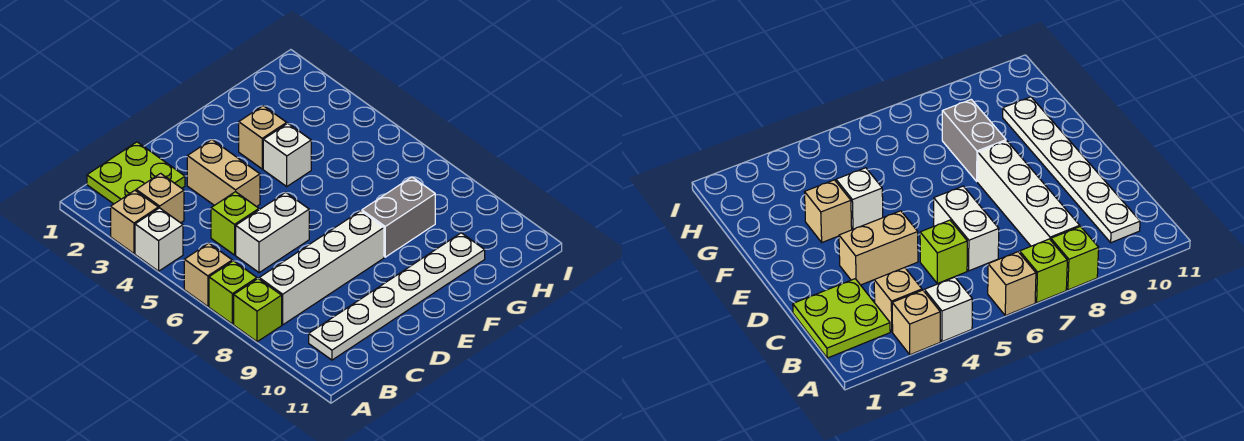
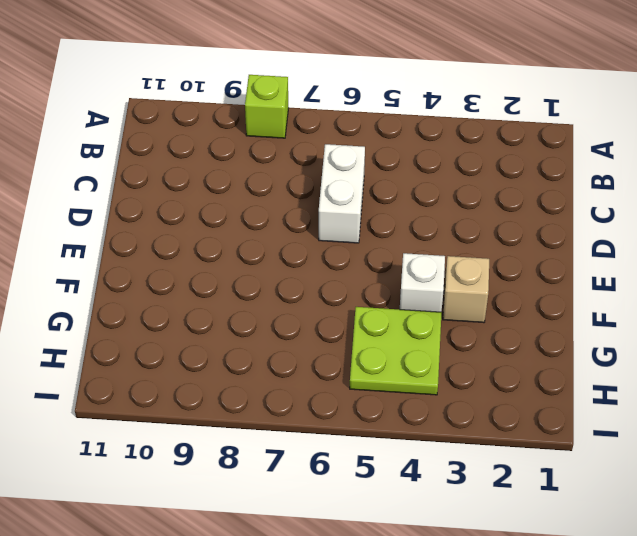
lime 2x2 plate [350,307,442,395] -> lime 2x2 plate moved to [87,142,185,204]
none -> tan 1x1 brick [111,191,158,253]
none -> white 1x1 brick [135,208,183,271]
none -> tan 1x1 brick [184,243,232,306]

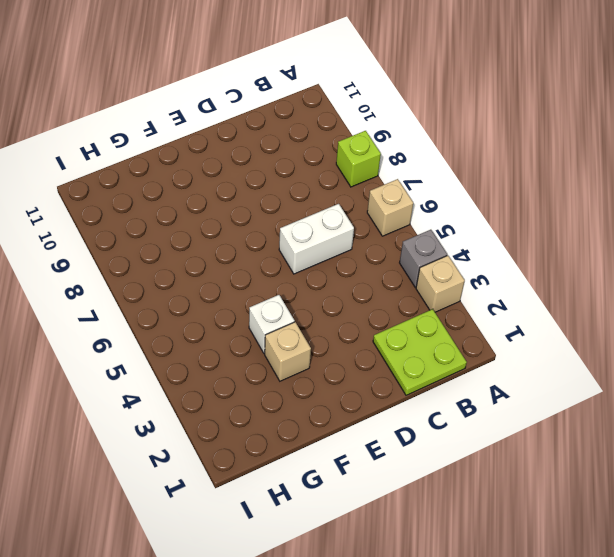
grey 1x1 brick [400,230,447,287] -> white 1x1 brick [135,208,183,271]
none -> lime 1x1 brick [209,261,257,324]
none -> tan 1x1 brick [136,173,184,223]
none -> white 1x4 brick [259,211,384,325]

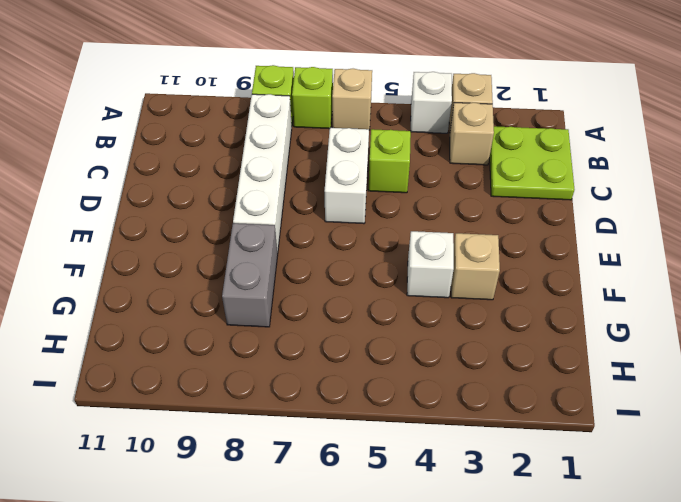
none -> white 1x6 plate [309,233,485,360]
none -> tan 1x2 brick [187,140,260,207]

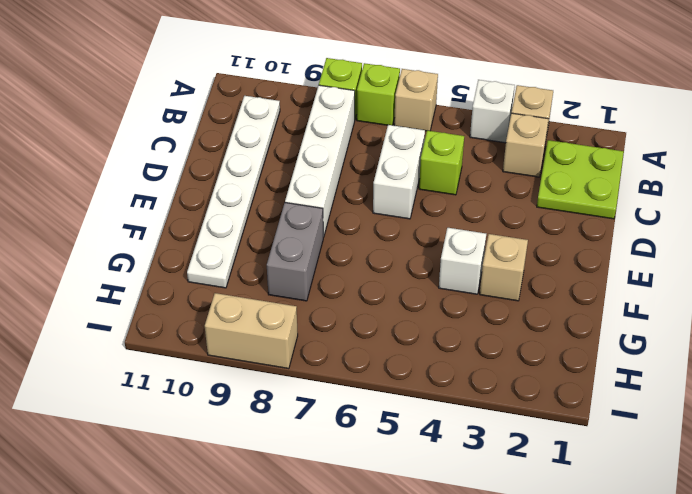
tan 1x2 brick [205,293,298,369] -> tan 1x2 brick moved to [187,140,260,207]

